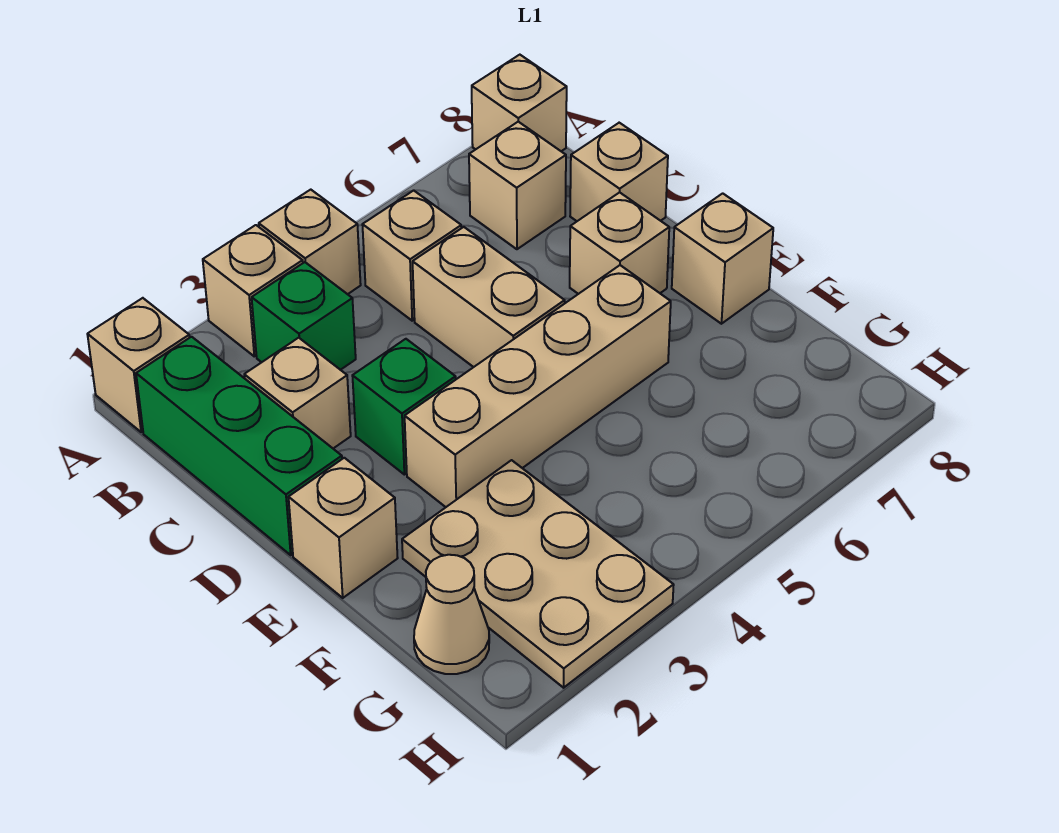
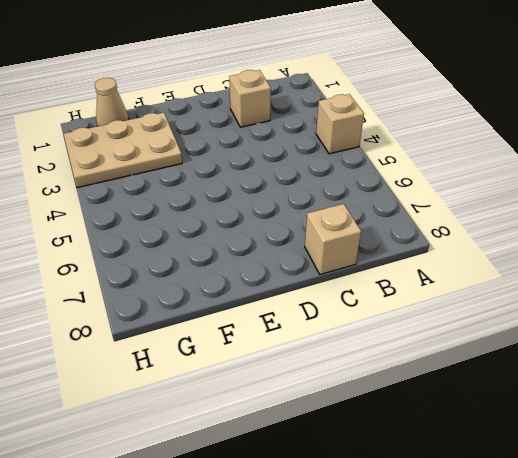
none -> tan 1x1 brick [87,298,190,432]
none -> tan 1x1 brick [203,225,303,356]
none -> tan 1x1 brick [472,55,567,151]

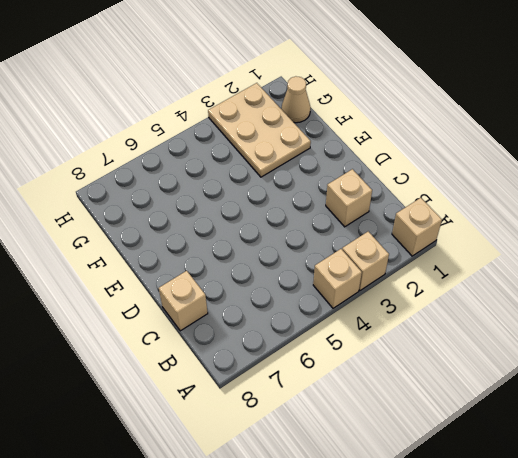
none -> tan 1x1 brick [472,55,567,151]
none -> green 1x3 brick [136,337,342,555]
none -> green 1x1 brick [252,262,356,370]

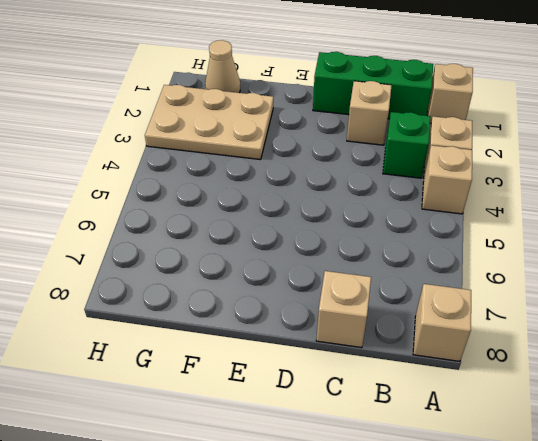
none -> tan 1x1 brick [362,190,461,321]
none -> tan 1x1 brick [469,122,566,249]
none -> tan 1x2 brick [413,227,565,367]

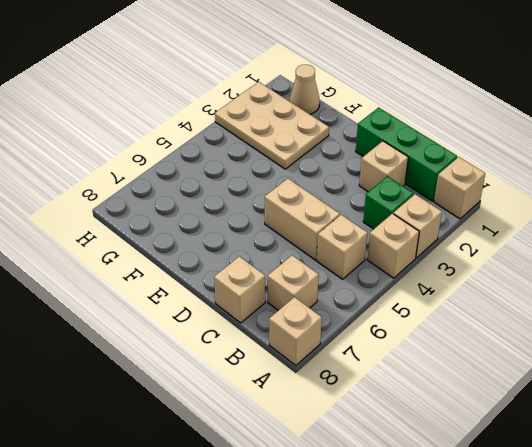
none -> green 1x1 brick [352,339,456,475]
none -> tan 1x1 brick [570,192,669,294]
none -> tan 1x1 brick [289,458,398,598]

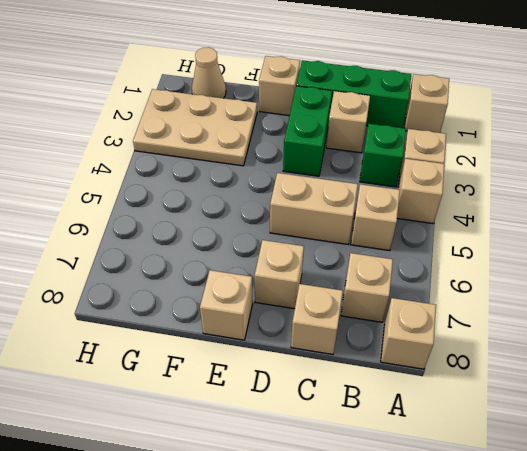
green 1x2 brick [283,86,332,176] -> green 1x1 brick [352,339,456,475]
none -> tan 1x4 brick [405,265,671,507]

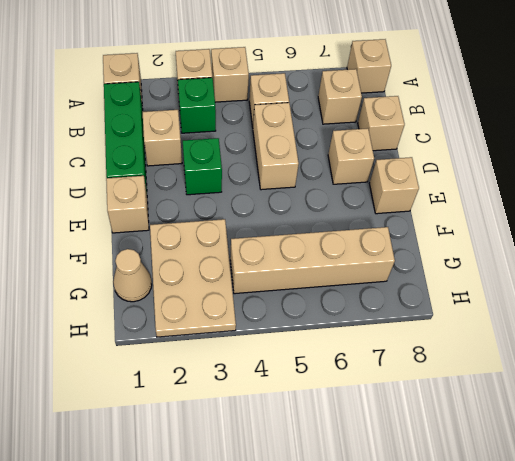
tan 1x4 brick [230,227,395,294] -> tan 1x4 brick moved to [405,265,671,507]

